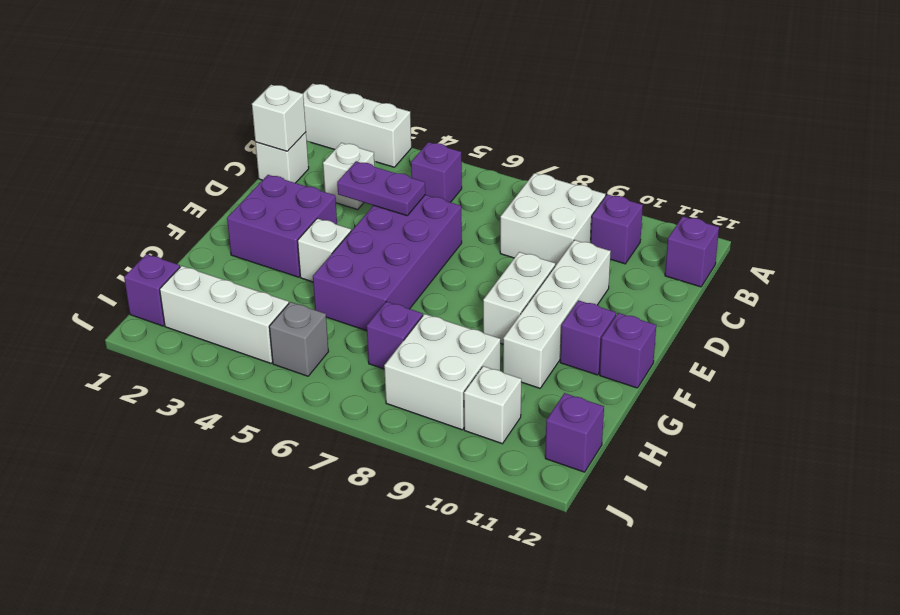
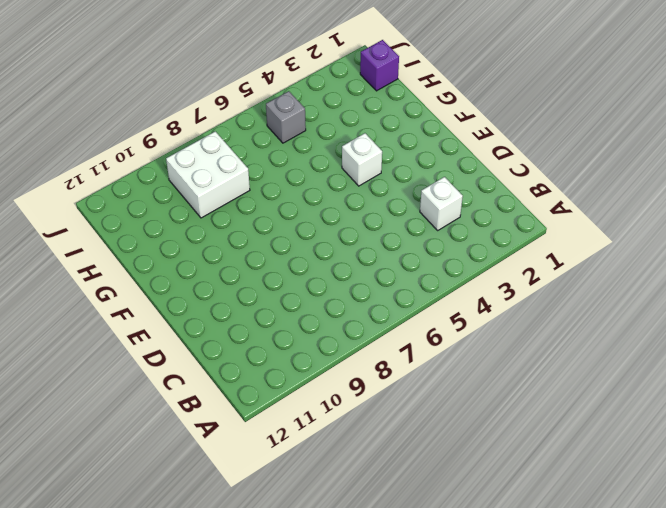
none -> white 1x3 brick [303,84,411,167]
none -> purple 1x1 brick [411,142,462,202]
none -> white 2x2 brick [500,173,606,266]

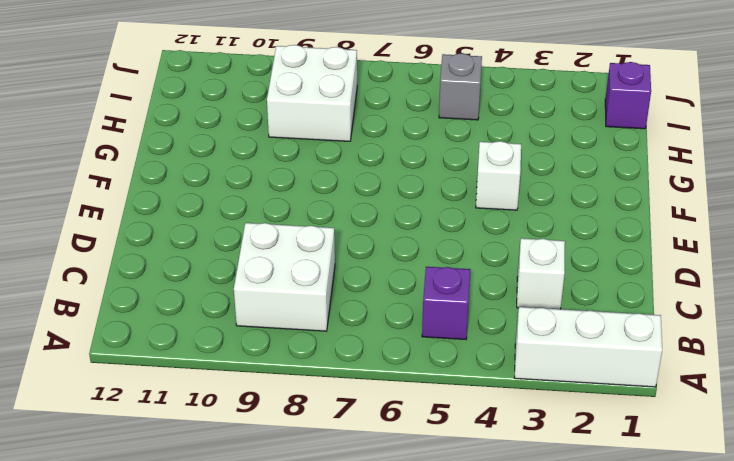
none -> purple 1x1 brick [591,194,643,264]
none -> purple 1x1 brick [665,217,719,287]
none -> white 1x1 brick [255,132,309,183]

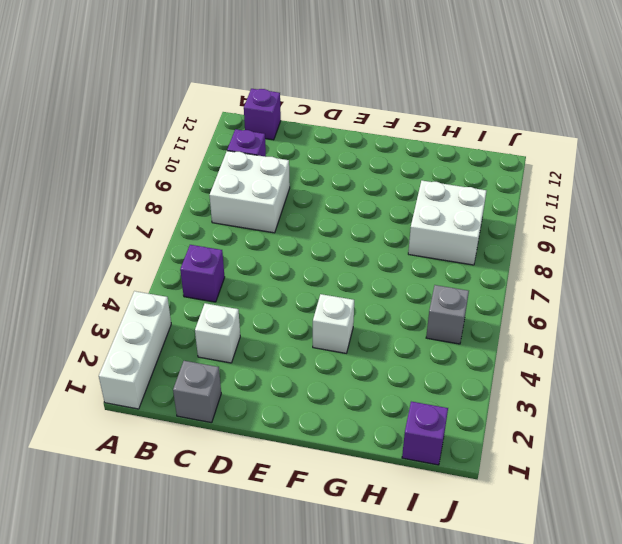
grey 1x1 brick [173,361,221,423] -> white 1x1 brick [255,132,309,183]
none -> purple 2x4 brick [313,195,462,331]
none -> white 1x4 brick [503,240,611,388]
none -> purple 2x2 brick [227,175,337,277]

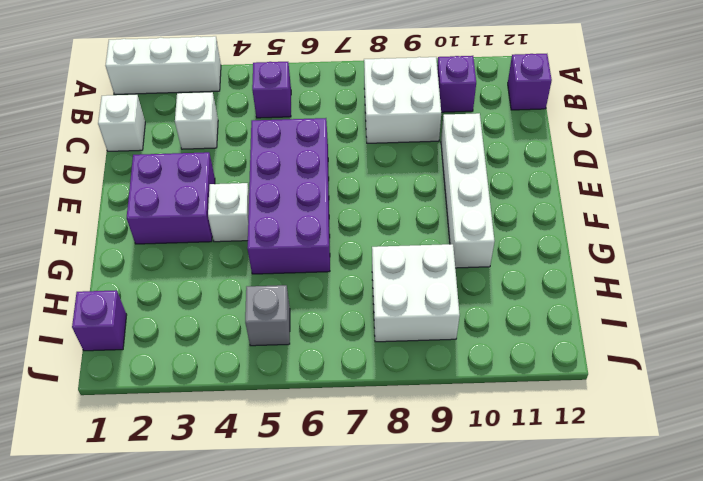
none -> white 1x2 brick [483,252,555,344]
none -> purple 1x1 brick [560,300,616,375]
none -> purple 1x1 brick [600,313,656,388]

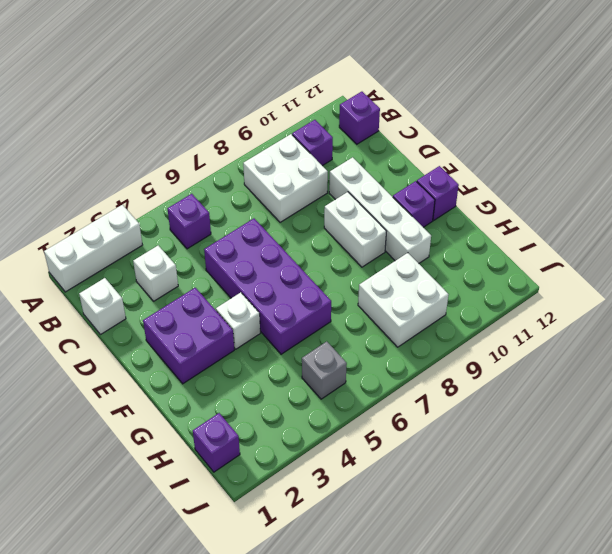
none -> purple 1x1 brick [367,301,423,369]
none -> white 1x3 brick [160,266,289,363]
none -> white 1x1 brick [464,366,521,444]

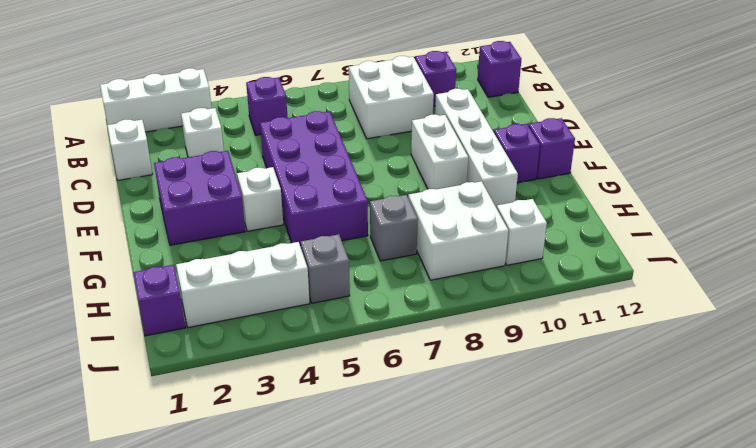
grey 1x1 brick [370,195,418,261] -> purple 1x1 brick [367,301,423,369]
none -> purple 1x1 brick [545,393,604,472]
none -> white 1x1 brick [252,85,306,151]
none -> purple 1x2 plate [337,161,425,216]

